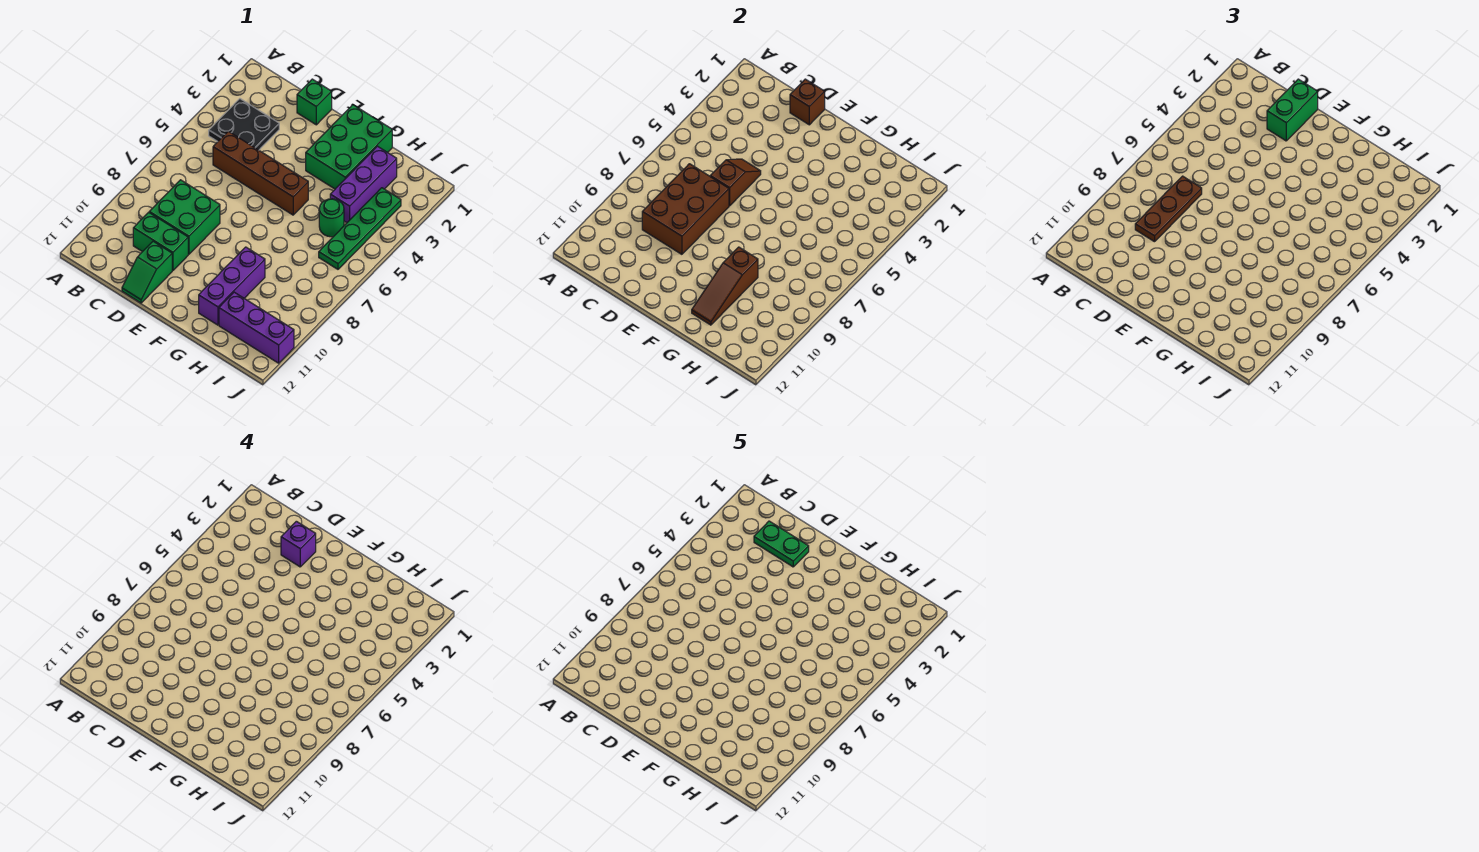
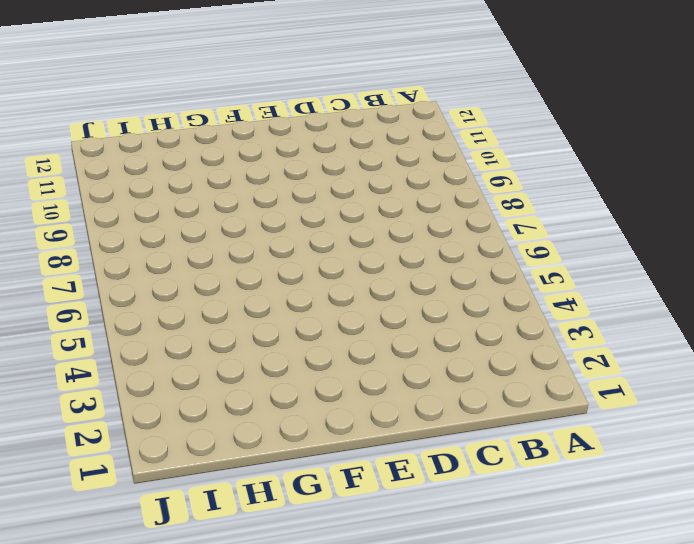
none -> black 2x2 plate [209,99,279,150]
none -> brown 1x4 brick [213,131,308,215]
none -> green 2x2 brick [149,180,220,254]

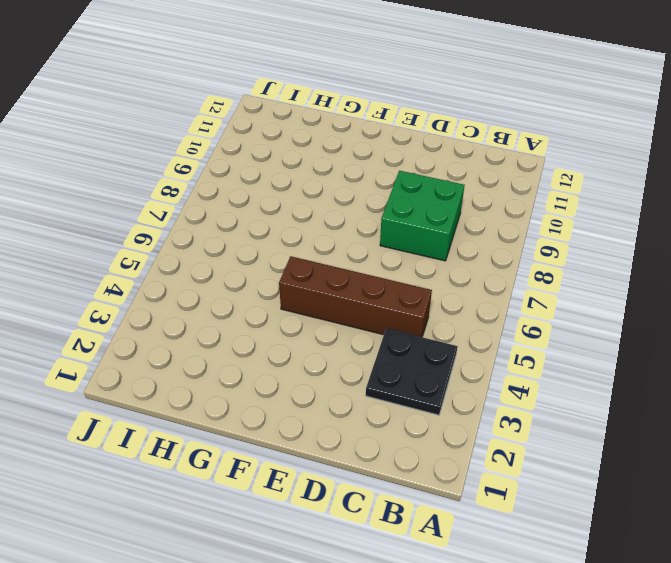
none -> green 1x2 brick [133,212,188,271]
none -> green 1x1 brick [297,79,332,125]
none -> green 1x2 slope [122,241,172,303]

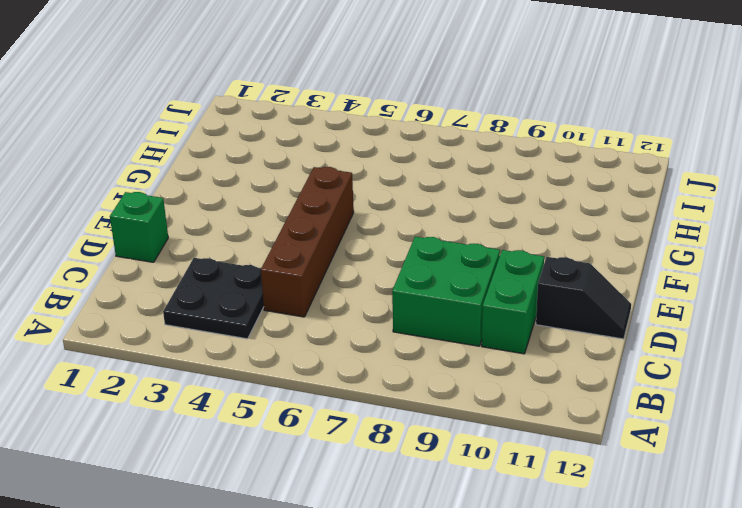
black 1x2 slope [536,257,631,339] -> green 1x2 slope [122,241,172,303]
none -> green 2x3 brick [306,105,392,189]
none -> purple 1x3 brick [199,247,265,325]
none -> purple 1x3 brick [330,146,397,223]

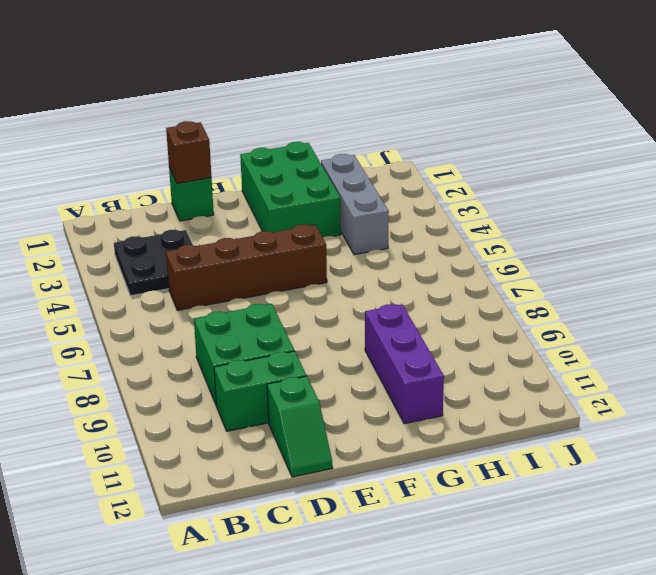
grey 1x3 brick [321,154,389,255] -> purple 1x3 brick [330,146,397,223]
none -> green 1x1 round brick [319,199,344,237]
none -> purple 1x3 brick [219,292,294,363]
none -> green 1x4 plate [319,188,401,269]

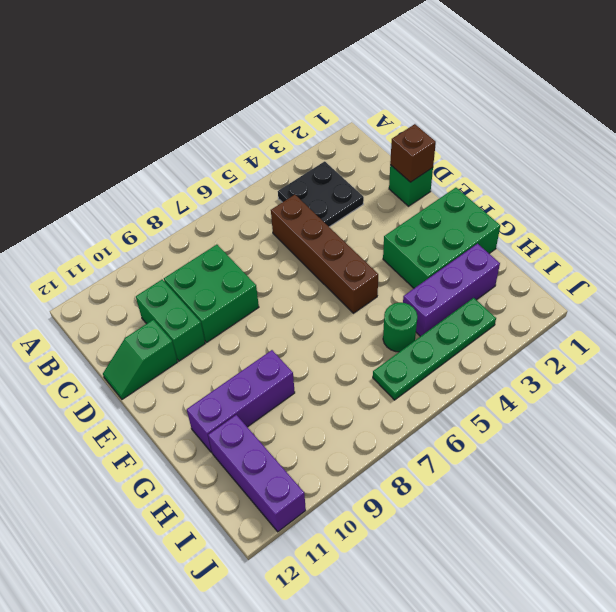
none -> brown 2x3 brick [642,164,729,254]
none -> brown 1x2 slope [710,159,761,206]
none -> brown 1x3 slope [692,247,758,325]

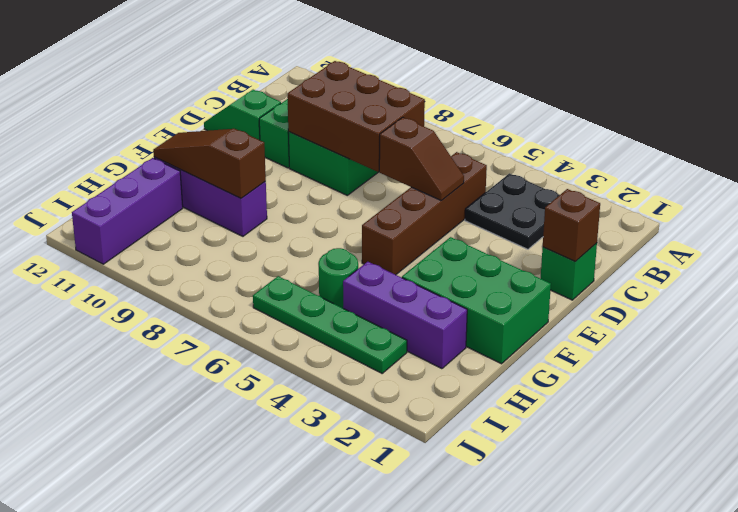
none -> brown 1x3 plate [1135,176,1202,242]
none -> green 1x2 brick [1267,79,1318,141]
none -> purple 1x1 brick [281,521,316,567]

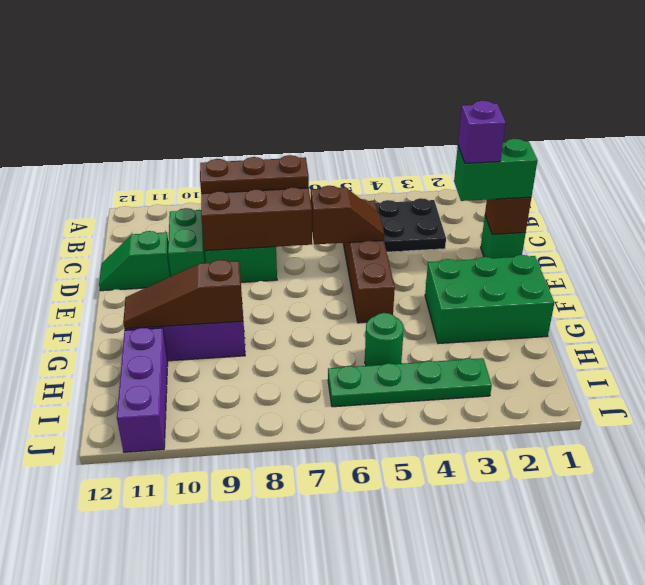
none -> purple 1x3 brick [330,146,397,223]
none -> green 1x2 plate [754,521,809,567]

